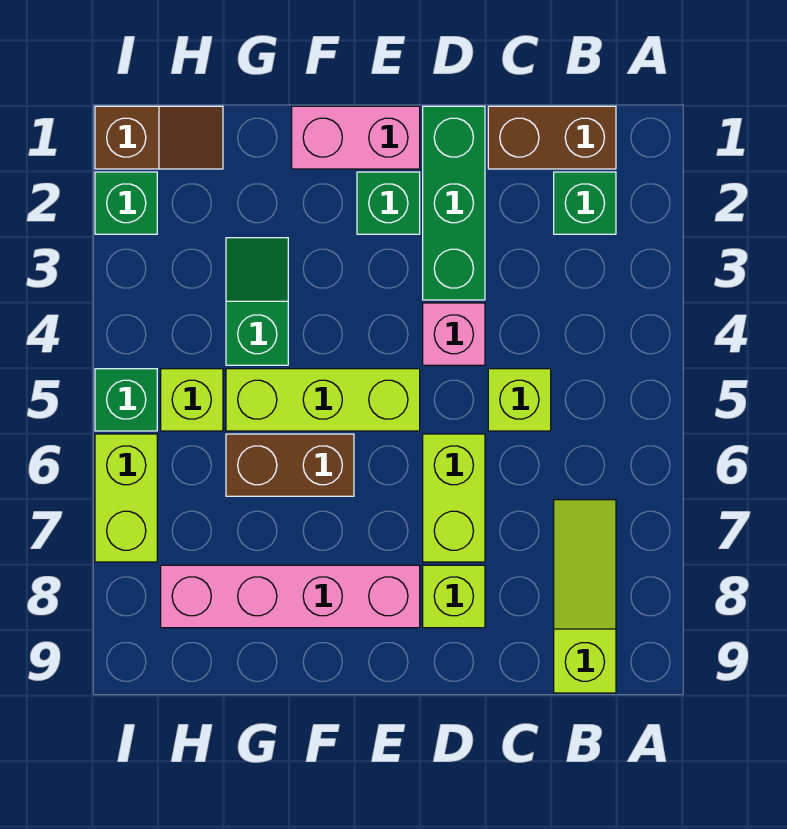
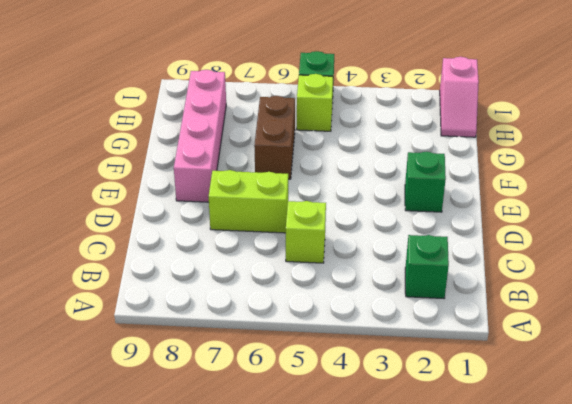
pink 1x2 slope [440,57,479,137] -> brown 1x2 slope [95,106,223,169]
none -> brown 1x2 brick [488,106,616,169]
none -> lime 1x3 slope [554,500,616,693]
none -> green 1x3 brick [423,106,485,300]

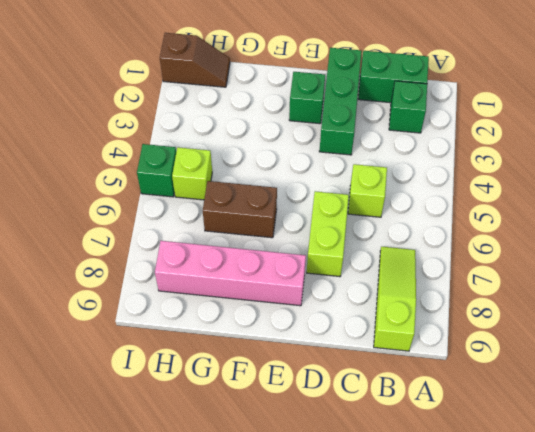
green 1x2 brick [358,51,429,103] -> brown 1x2 brick [488,106,616,169]
none -> pink 1x1 brick [423,303,485,365]
none -> lime 1x1 brick [423,565,485,628]
none -> pink 1x2 brick [292,106,420,169]

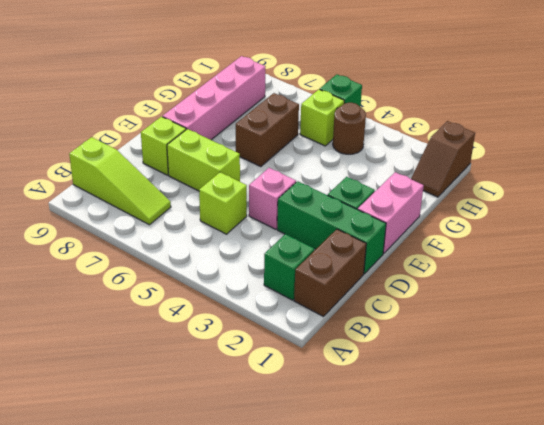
brown 1x1 round brick [333,103,366,154] -> none
none -> lime 1x3 brick [226,369,420,431]
none -> green 1x2 slope [226,238,288,365]
none -> green 1x1 brick [95,172,157,234]

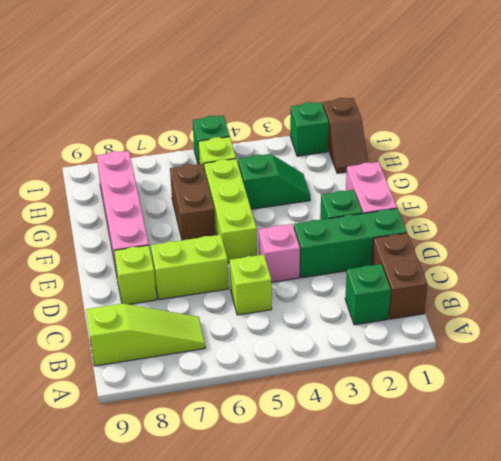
none -> lime 1x2 brick [95,434,157,562]

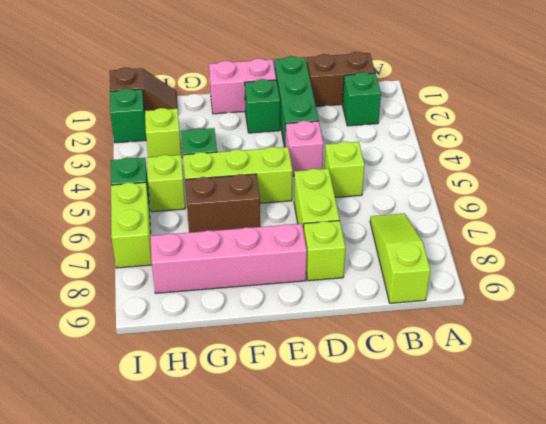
lime 1x1 brick [145,108,182,158] -> none

